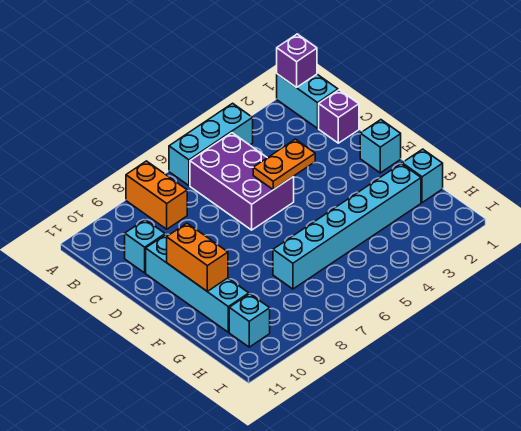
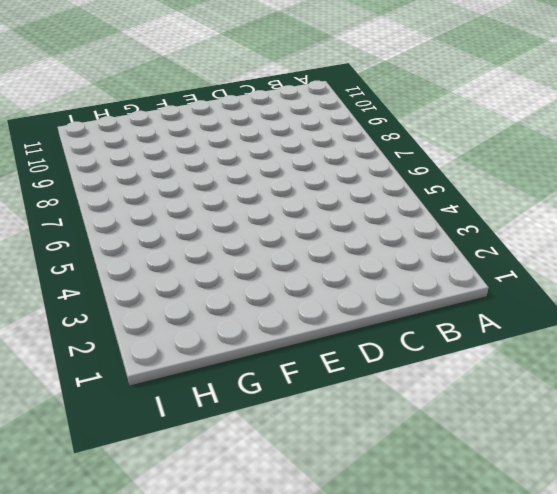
none -> cyan 1x2 brick [277,74,338,128]
none -> cyan 1x3 brick [169,103,253,186]
none -> orange 1x2 brick [126,161,187,229]

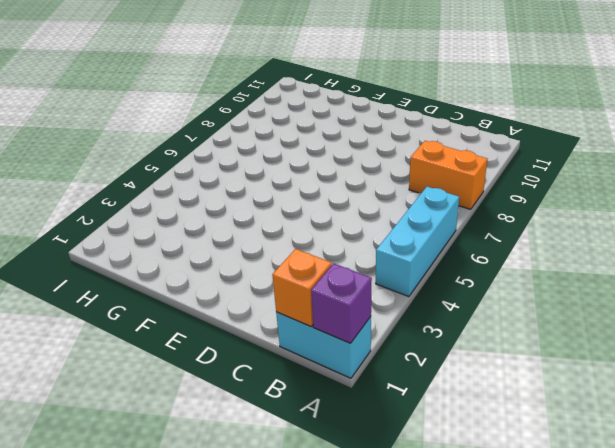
orange 1x1 brick [272,249,332,327] -> none
none -> purple 2x3 brick [190,133,294,230]
none -> purple 1x1 brick [319,90,359,143]
none -> cyan 1x1 brick [125,220,165,273]

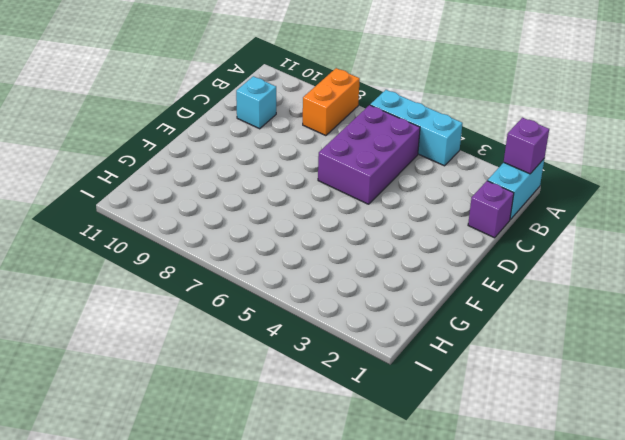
none -> cyan 1x4 brick [146,234,249,332]
none -> cyan 1x1 brick [360,120,401,173]
none -> cyan 1x1 brick [402,149,443,203]

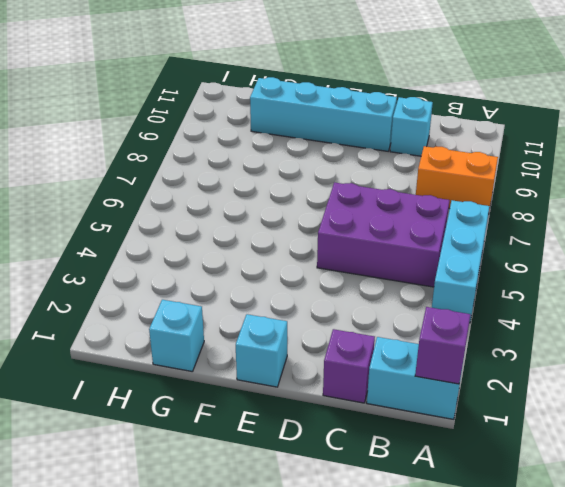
none -> cyan 1x6 brick [273,164,421,289]
none -> cyan 1x1 brick [229,294,270,347]
none -> orange 1x2 plate [253,139,315,190]

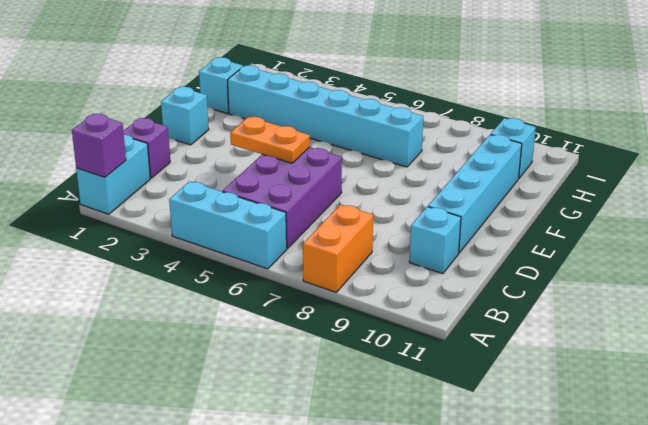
none -> orange 1x2 brick [167,223,228,291]

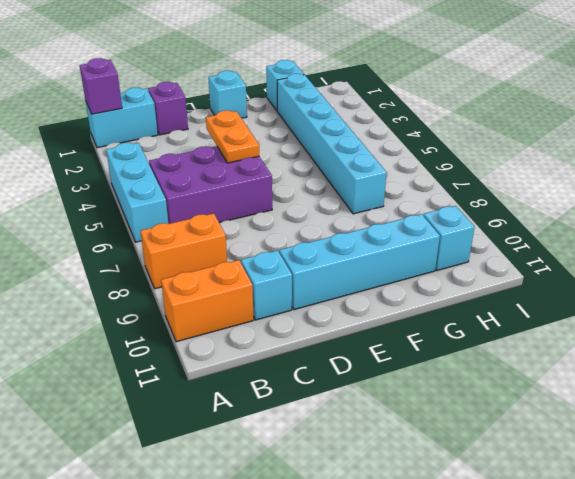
orange 1x2 brick [161,260,254,342] -> orange 1x2 brick moved to [167,223,228,291]

